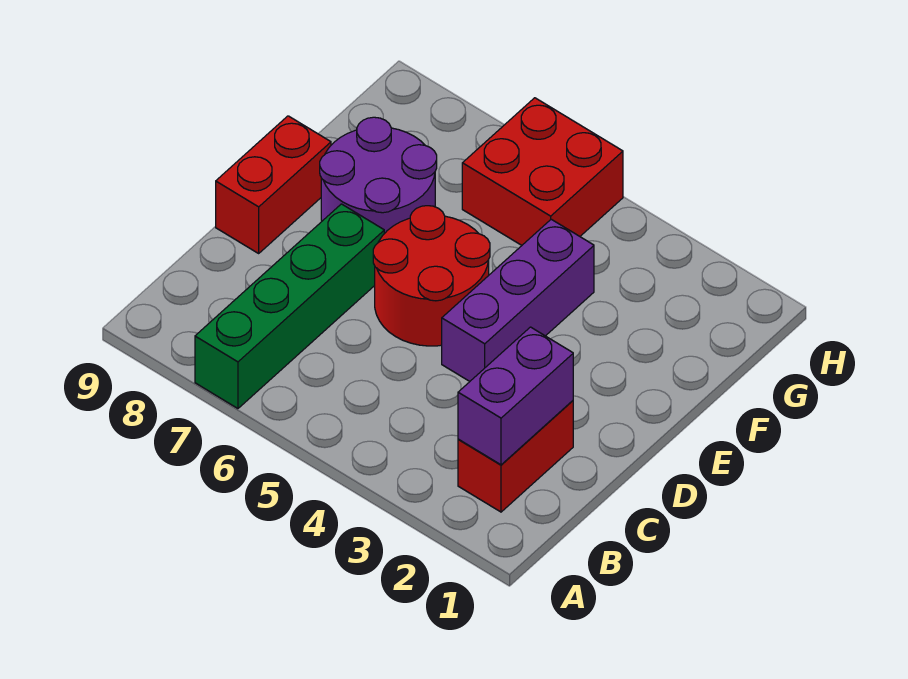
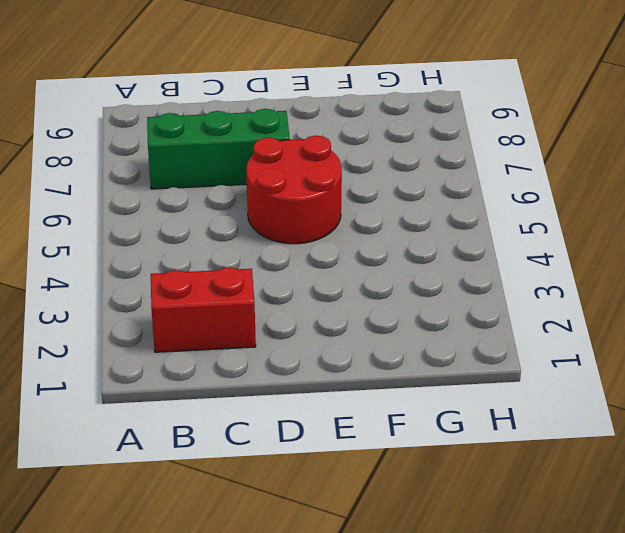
green 1x3 brick [147,109,290,189] -> green 1x4 brick [195,204,384,409]
none -> purple 1x3 brick [442,219,594,381]
none -> red 1x2 brick [216,116,331,253]

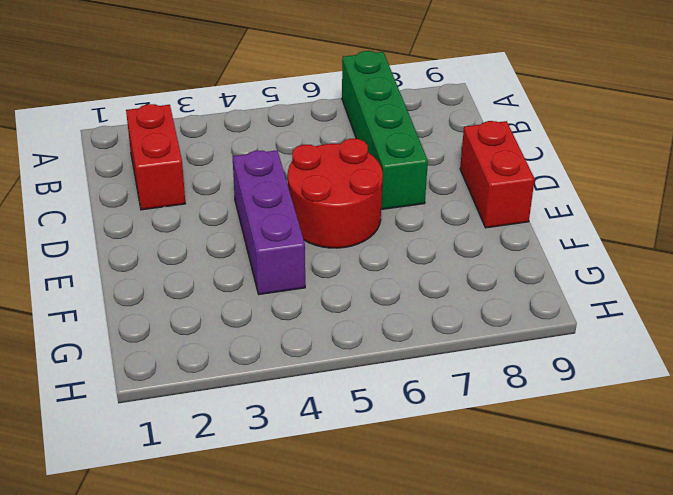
none -> purple 2x2 round brick [320,117,437,234]
none -> red 2x2 brick [462,98,623,245]

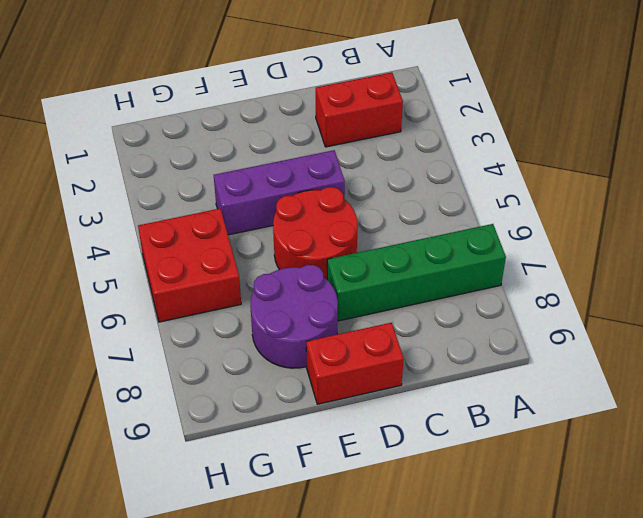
none -> purple 1x2 brick [458,327,573,465]

